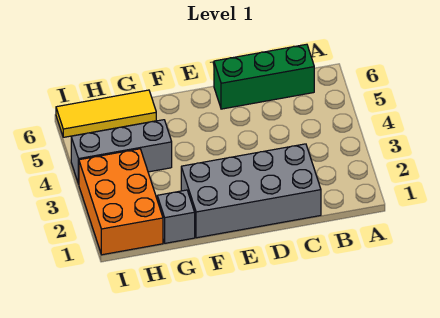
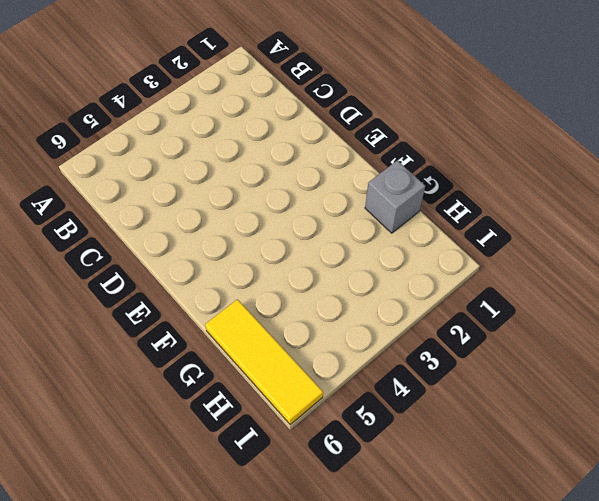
none -> green 1x3 brick [214,44,314,109]
none -> grey 2x4 brick [181,144,321,238]

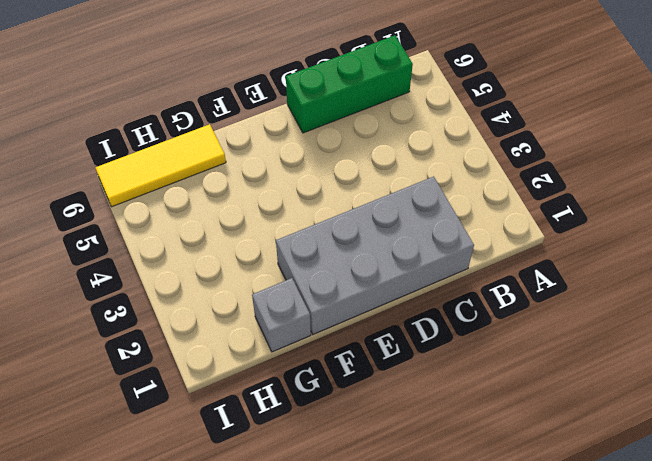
none -> grey 1x3 brick [71,120,172,184]
none -> orange 2x3 brick [79,149,163,255]

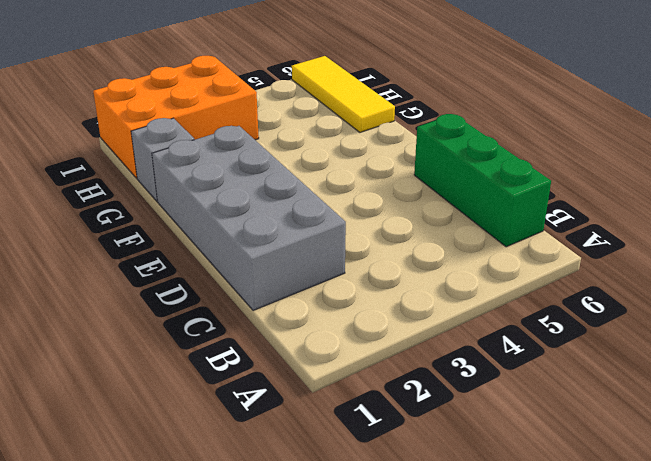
none -> grey 1x3 brick [71,120,172,184]

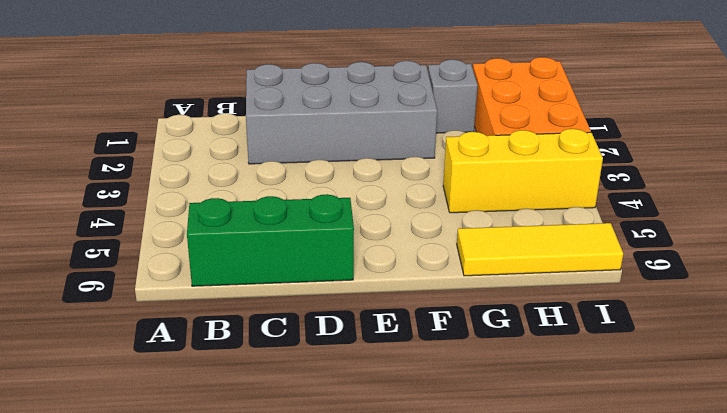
yellow 1x3 brick [443,129,603,213] -> grey 1x3 brick [71,120,172,184]

